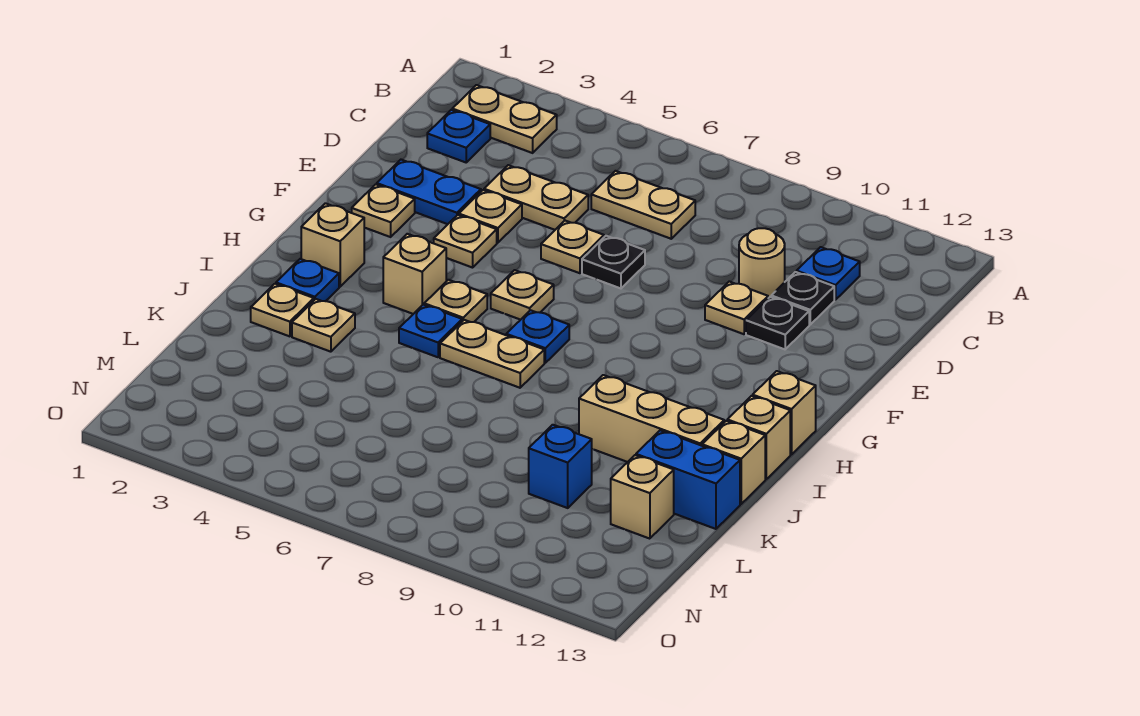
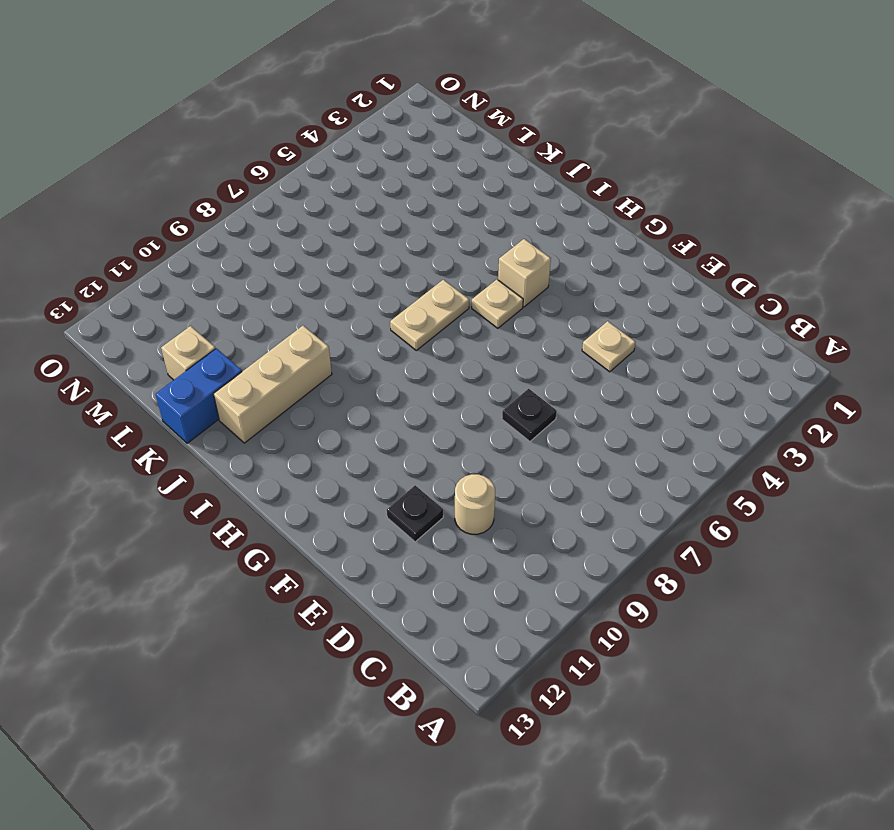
none -> tan 1x2 plate [452,85,557,153]
none -> blue 1x1 plate [427,110,490,162]
none -> tan 1x2 plate [591,171,695,239]
none -> blue 1x1 plate [797,247,860,300]

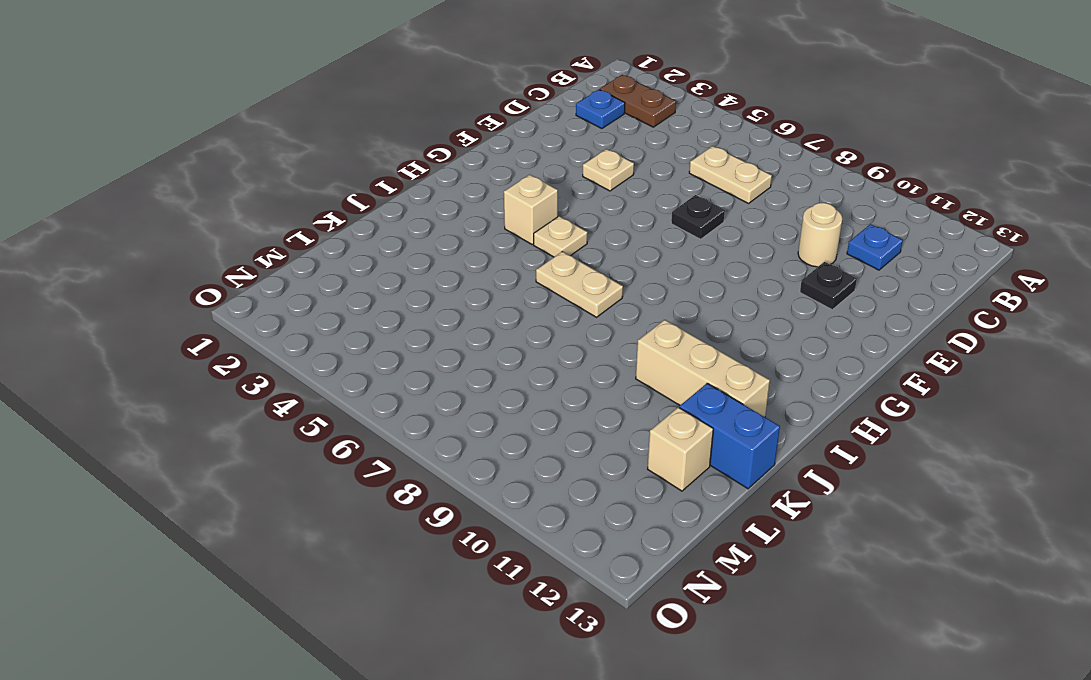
brown 1x2 plate [600,75,676,127] -> tan 1x2 plate [452,85,557,153]
none -> tan 1x2 plate [484,165,588,230]
none -> black 1x1 plate [771,272,834,324]
none -> blue 1x2 plate [377,160,481,224]
none -> tan 1x1 plate [541,221,604,273]

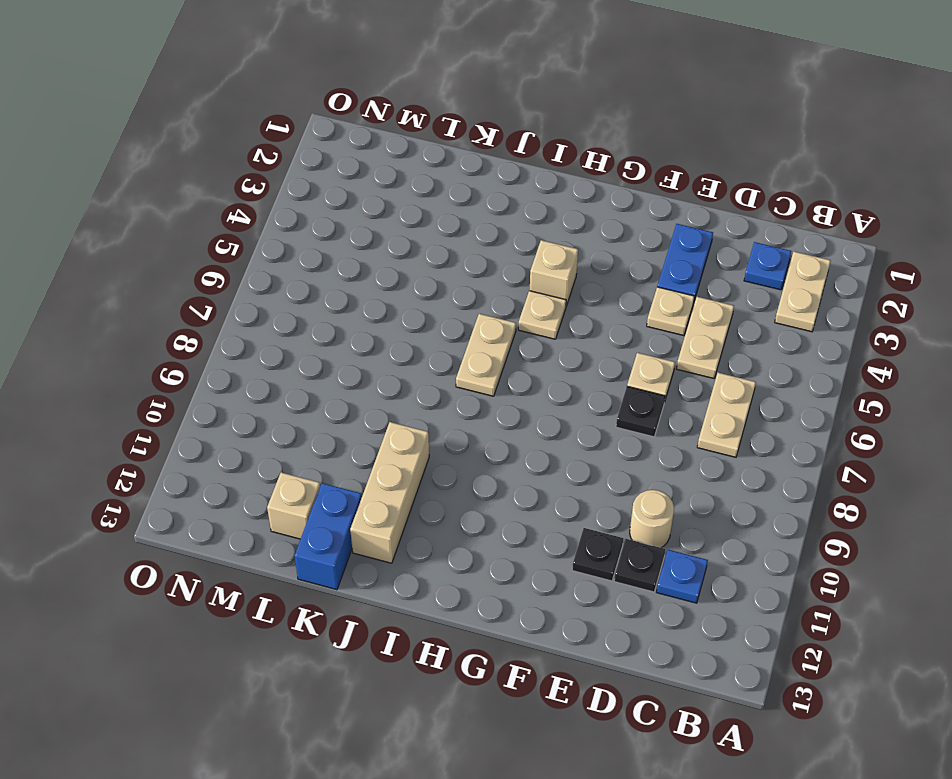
none -> tan 1x1 plate [705,282,768,334]
none -> tan 1x1 plate [352,184,415,237]
none -> tan 1x1 plate [434,215,497,268]
none -> tan 1x1 plate [491,270,554,320]

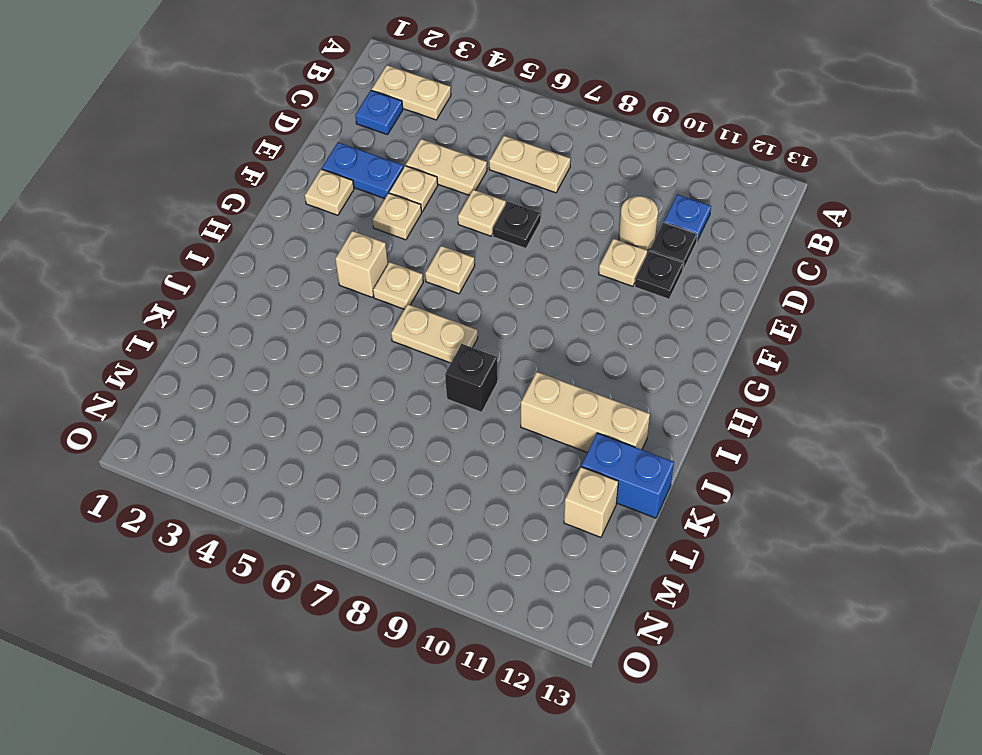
black 1x1 brick [445,344,498,412] -> none
none -> tan 1x1 brick [301,203,364,287]
none -> blue 1x1 plate [506,310,569,363]
none -> tan 1x1 brick [753,371,816,454]
none -> blue 1x1 plate [276,259,339,301]

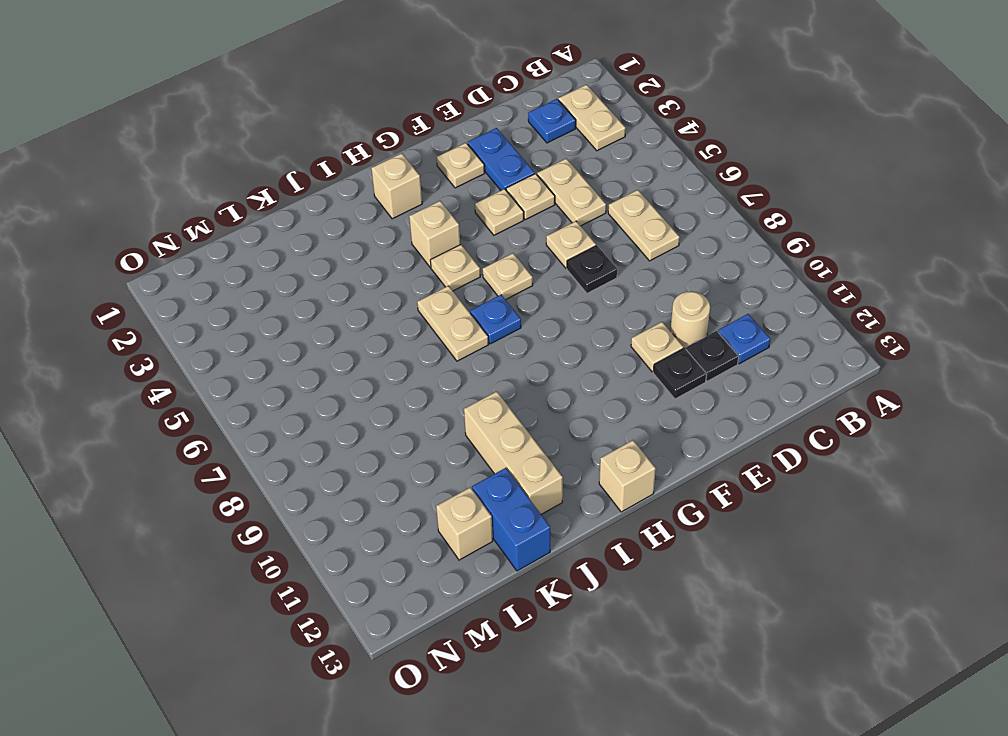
none -> blue 1x1 plate [276,259,339,301]
none -> blue 1x1 plate [399,305,462,357]
none -> tan 1x1 brick [727,396,790,479]
none -> tan 1x1 plate [251,284,314,336]

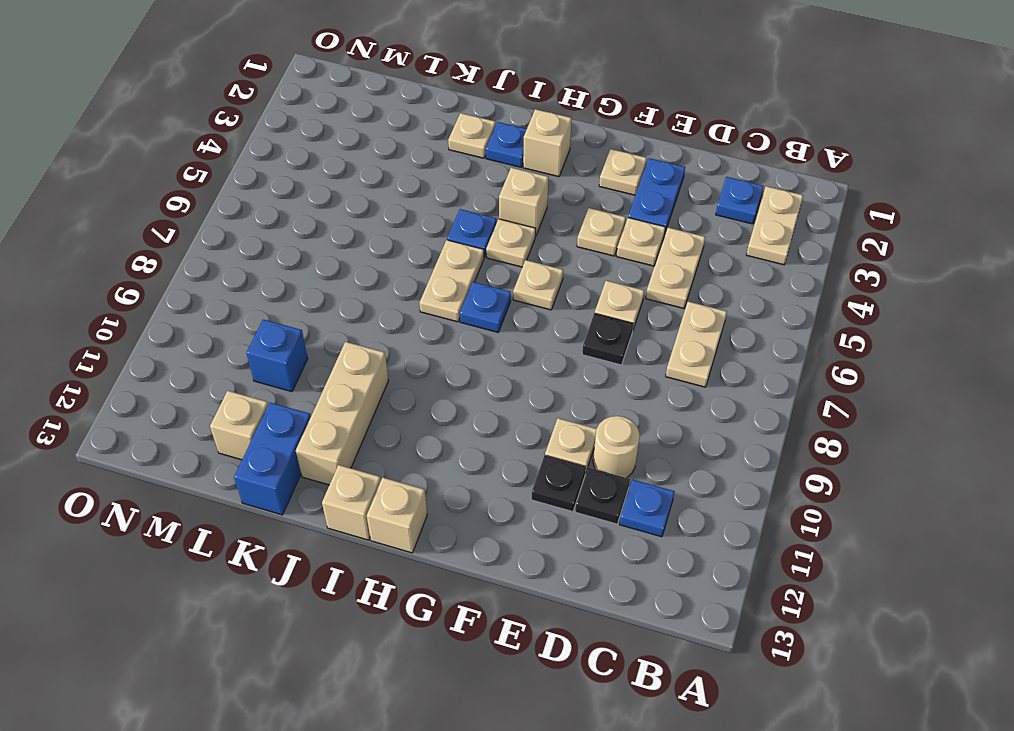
none -> tan 1x1 plate [292,299,355,352]
none -> tan 1x1 brick [702,421,765,504]

